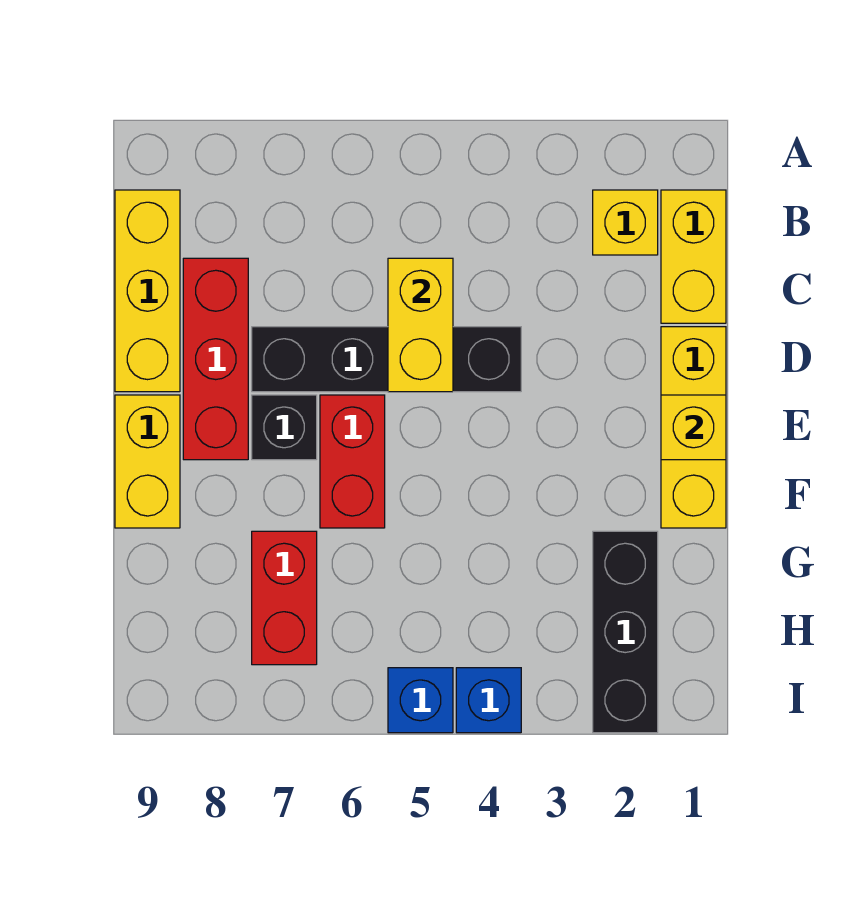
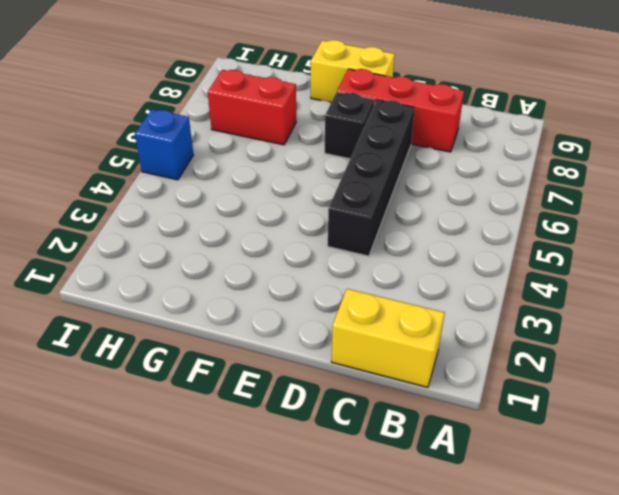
none -> yellow 1x1 brick [593,190,658,255]
none -> yellow 1x3 brick [115,190,180,392]
none -> yellow 1x3 brick [661,327,726,528]

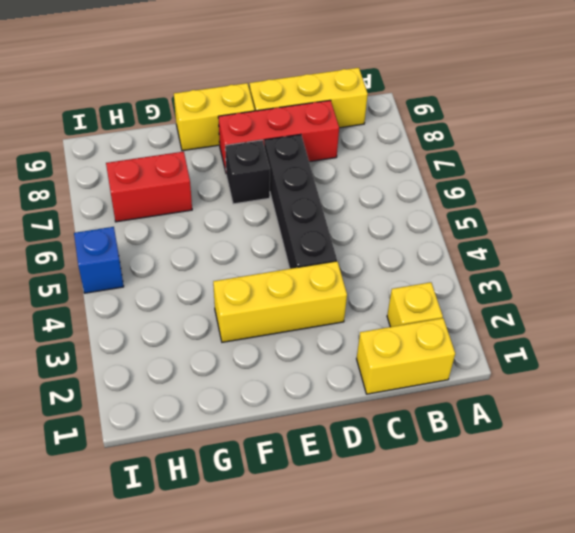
yellow 1x3 brick [213,261,347,342] -> yellow 1x3 brick moved to [661,327,726,528]
none -> red 1x2 brick [320,395,385,528]
none -> black 1x3 brick [593,531,658,733]
none -> blue 1x1 brick [456,668,521,733]

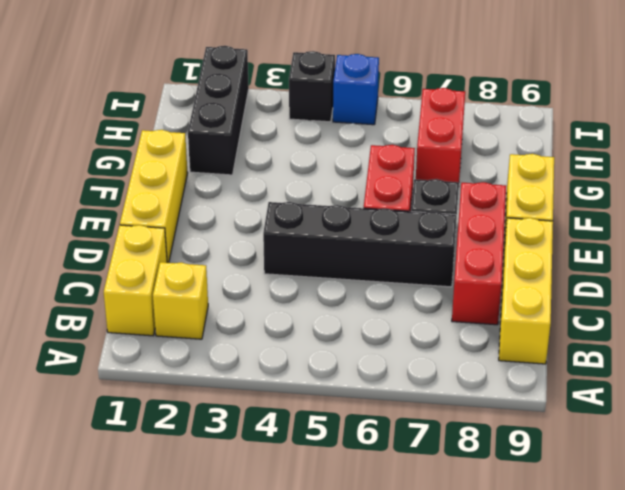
black 1x1 brick [289,51,335,122] -> blue 1x1 brick [456,668,521,733]
none -> yellow 1x2 brick [388,258,453,392]
none -> yellow 1x1 brick [661,395,726,460]

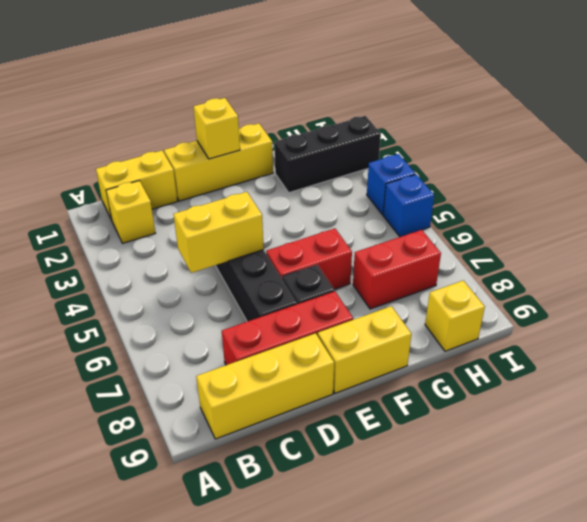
yellow 1x1 brick [425,281,485,351] -> none

